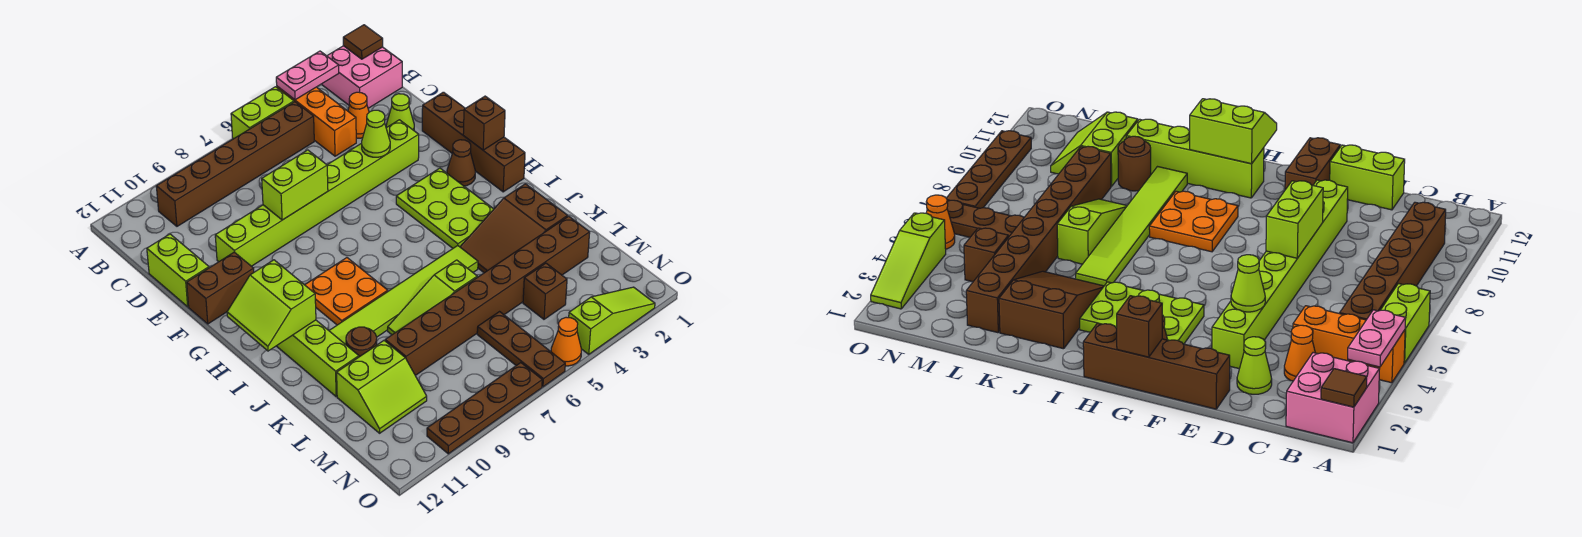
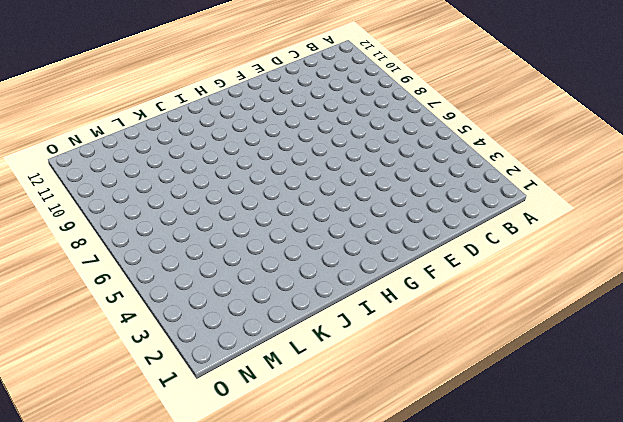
none -> pink 2x2 brick [322,46,402,108]
none -> orange 1x3 brick [277,86,356,156]
none -> lime 1x2 brick [231,87,294,139]
none -> brown 1x6 brick [156,102,314,226]

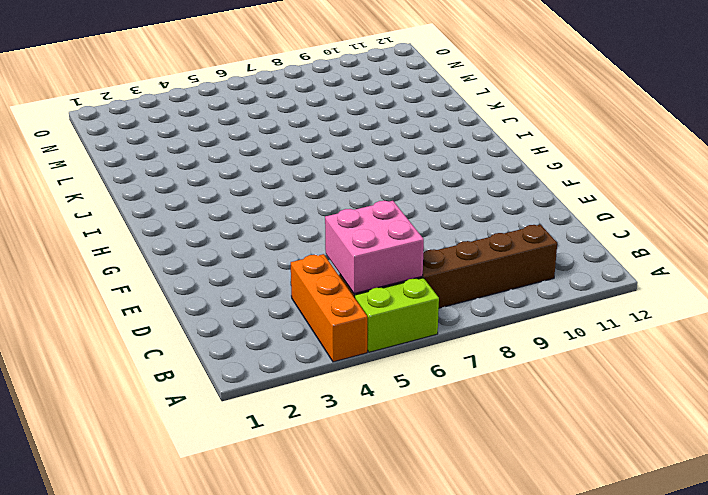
pink 2x2 brick [325,201,424,294] -> pink 2x2 brick moved to [322,46,402,108]
none -> orange 1x1 cone [348,92,369,138]
none -> lime 1x1 cone [386,94,414,130]
none -> lime 1x2 brick [147,234,209,307]
none -> brown 1x4 brick [422,92,525,192]

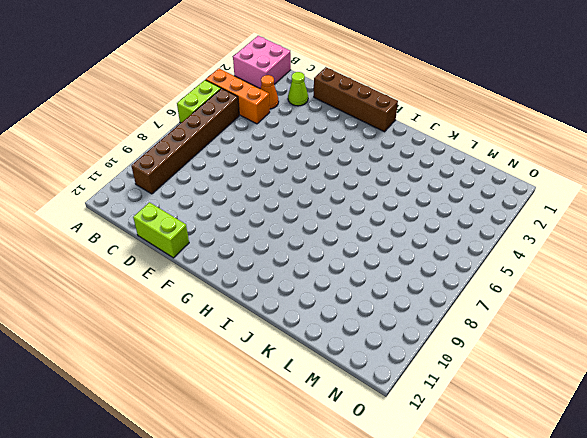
none -> lime 1x8 brick [215,120,419,266]
none -> brown 1x2 brick [187,252,254,324]
none -> brown 1x1 cone [447,140,475,186]
none -> lime 2x3 plate [396,168,493,248]

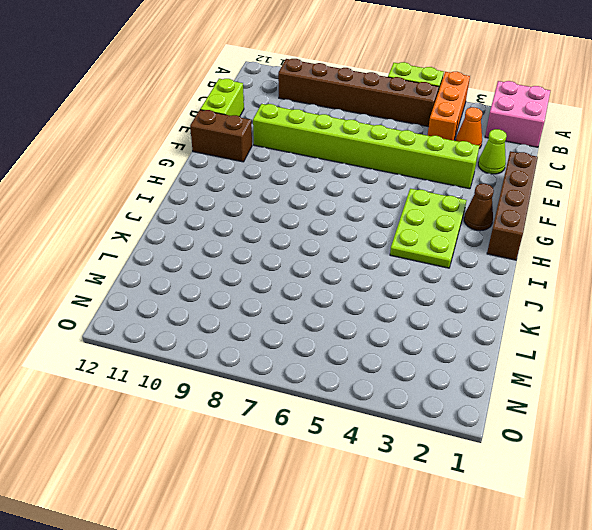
none -> orange 2x2 plate [305,258,388,325]
none -> lime 1x4 brick [277,320,359,397]
none -> brown 2x3 slope [460,184,568,273]
none -> lime 1x6 tile [329,246,478,345]

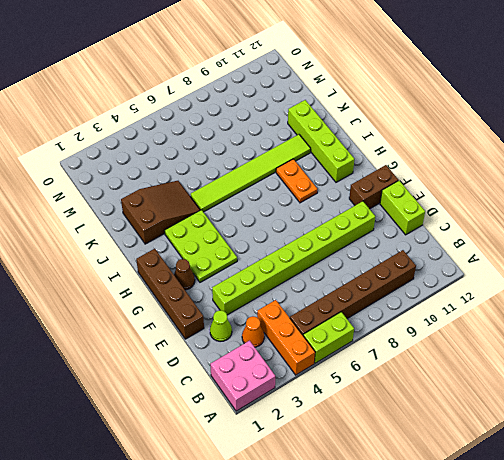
orange 1x2 plate [276,159,317,203] -> orange 2x2 plate [305,258,388,325]
none -> lime 1x3 slope [388,260,477,335]
none -> brown 1x1 round brick [346,327,377,357]
none -> brown 1x8 brick [385,216,590,376]
none -> lime 2x2 slope [337,341,427,433]

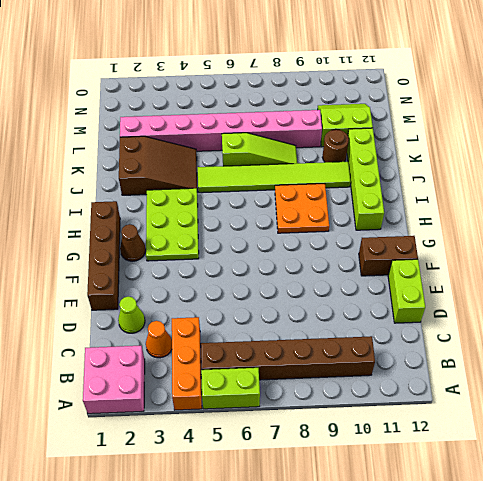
pink 1x8 brick [120,110,322,151] -> brown 1x8 brick [385,216,590,376]
none -> lime 1x8 brick [215,120,419,266]
none -> brown 1x1 brick [523,263,567,319]
none -> brown 1x3 plate [477,312,565,387]
none -> lime 1x3 slope [569,287,655,354]

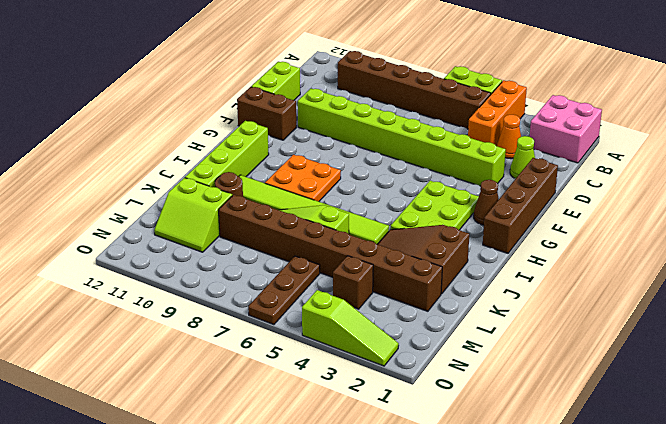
none -> orange 1x1 cone [551,317,581,366]
none -> brown 1x4 plate [427,363,542,454]
none -> brown 1x1 tile [343,25,383,59]
none -> pink 1x2 plate [276,51,339,100]

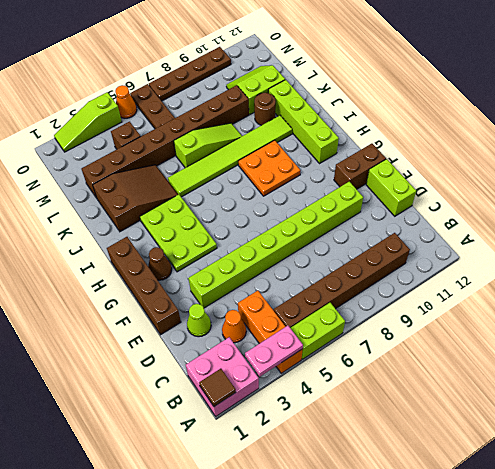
none -> lime 1x1 cone [362,110,390,157]
none -> lime 1x2 brick [262,150,328,220]
none -> brown 1x1 brick [463,96,505,150]
none -> lime 2x2 slope [227,260,316,351]

